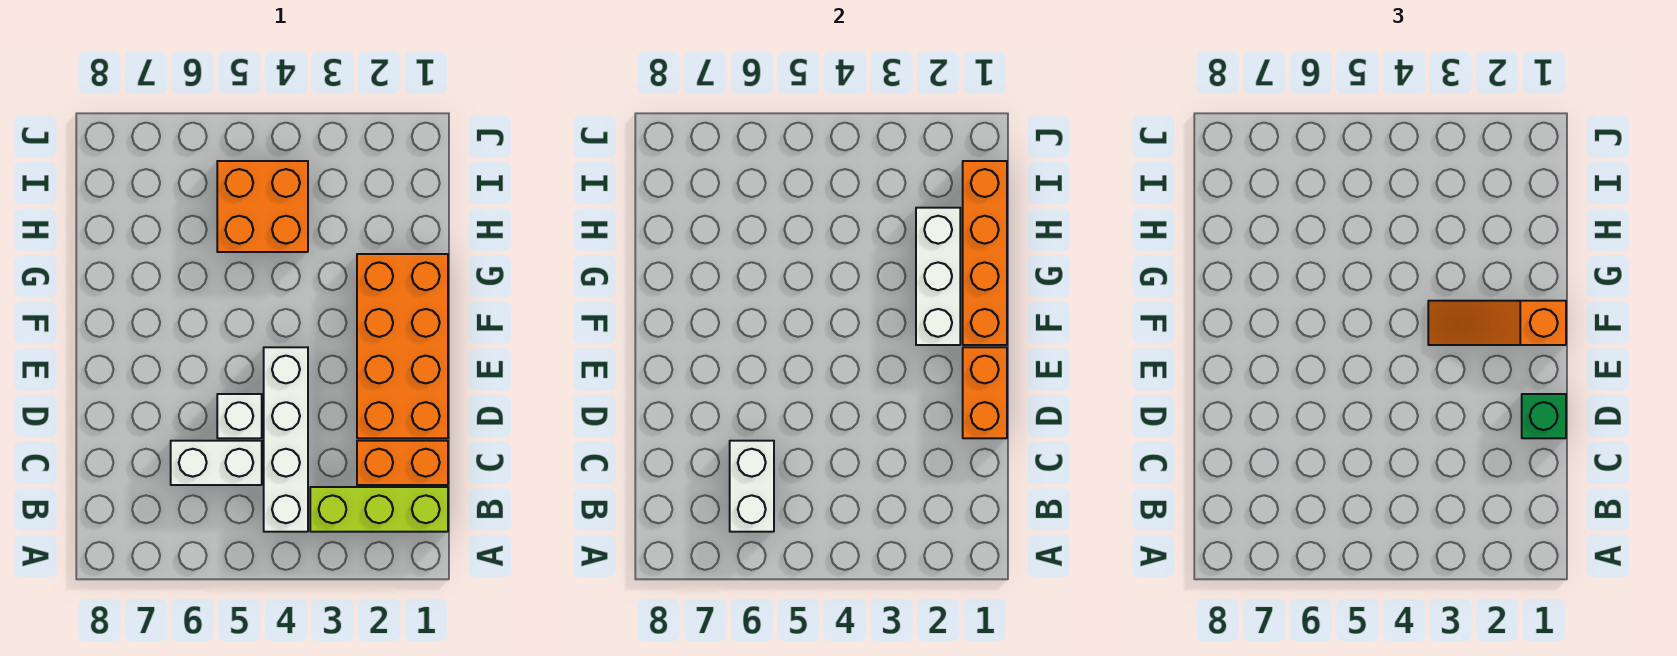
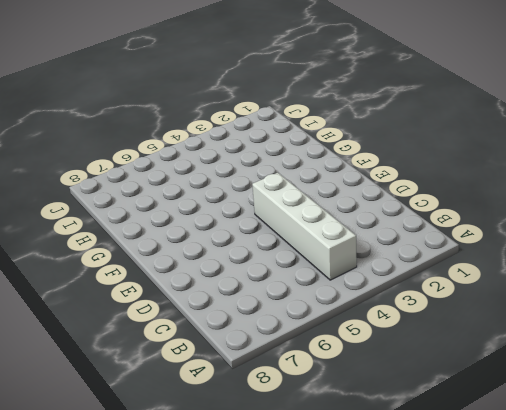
none -> lime 1x3 brick [310,487,448,532]
none -> orange 1x2 brick [357,441,448,485]
none -> white 1x2 brick [171,441,262,485]

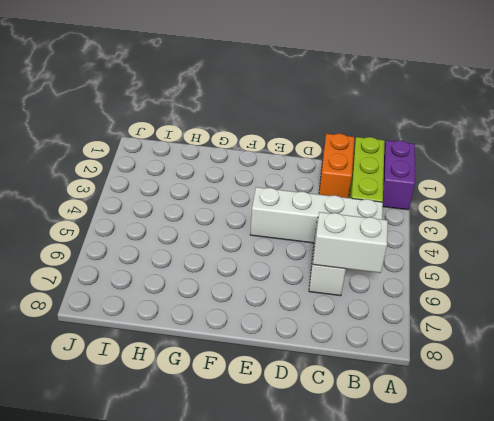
purple 1x2 brick [383,140,415,210] -> none
none -> orange 2x4 brick [357,254,448,438]
none -> white 1x1 brick [217,394,262,438]
none -> orange 2x2 brick [217,161,308,252]

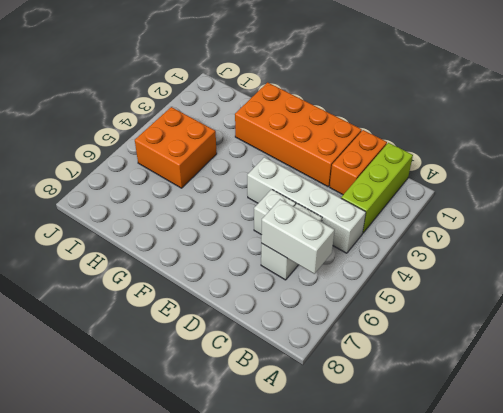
none -> orange 1x2 brick [963,347,1007,438]
none -> orange 1x4 brick [963,161,1007,345]
none -> white 1x3 brick [916,208,960,345]

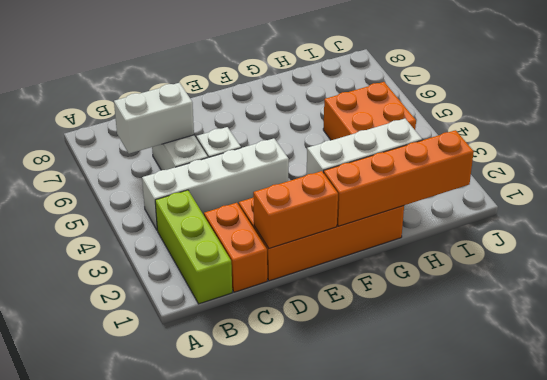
none -> green 1x1 brick [1522,394,1566,438]
none -> orange 1x3 slope [1428,301,1566,345]

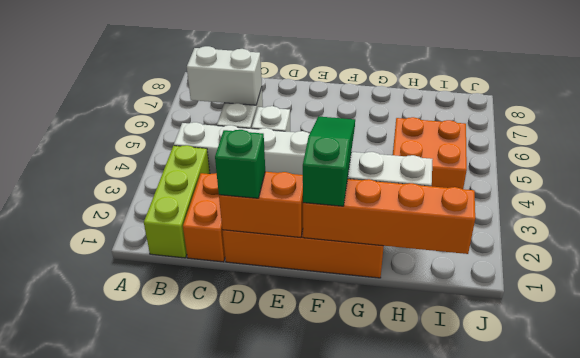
green 1x3 slope [303,116,355,206] -> orange 1x3 slope [1428,301,1566,345]

